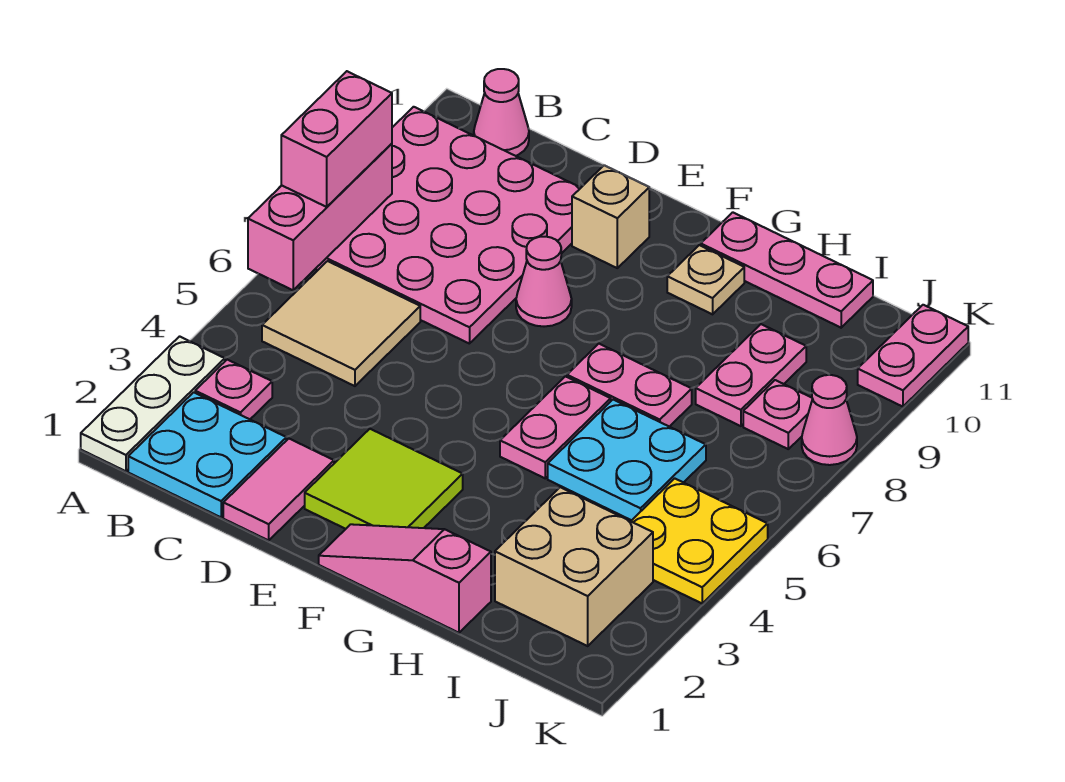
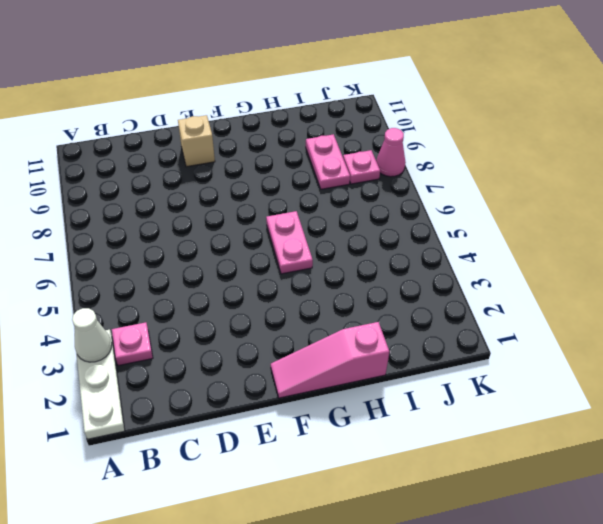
white 1x1 cone [72,308,112,362] -> none
none -> pink 4x4 plate [316,107,581,344]
none -> cyan 2x2 plate [128,392,286,517]
none -> tan 2x2 tile [262,261,420,386]

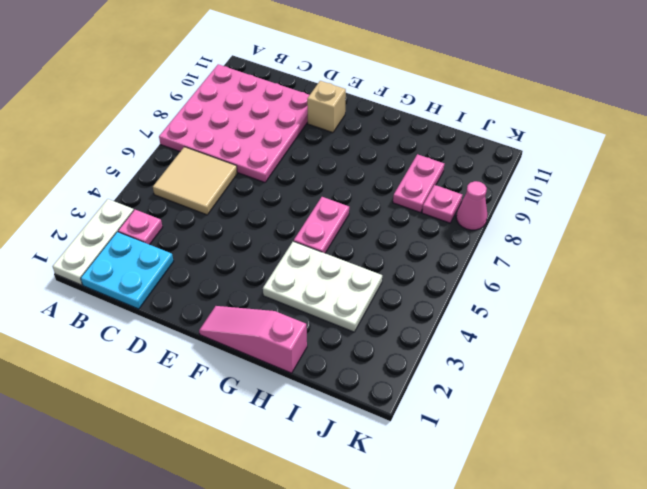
white 2x3 plate [263,241,382,332] -> tan 2x2 brick [495,487,653,646]
none -> pink 1x1 cone [474,69,529,156]
none -> pink 1x2 tile [223,439,334,540]
none -> lime 2x2 tile [305,429,463,529]

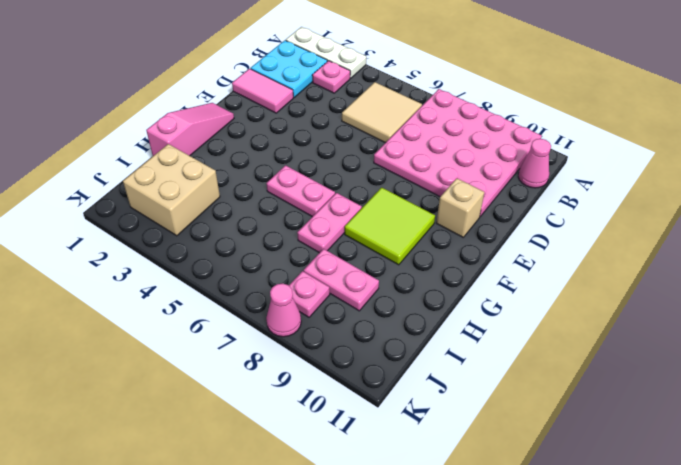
lime 2x2 tile [345,188,435,265] -> lime 2x2 tile moved to [305,429,463,529]
none -> pink 1x1 cone [516,237,572,327]
none -> tan 1x1 plate [667,245,744,314]
none -> pink 1x3 plate [701,212,873,328]

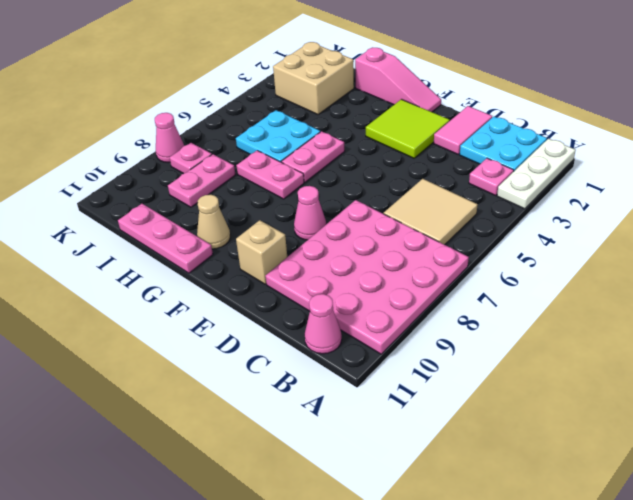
tan 1x1 cone [197,195,230,249] -> tan 1x1 plate [667,245,744,314]
none -> yellow 2x2 plate [631,478,768,603]
none -> pink 1x2 plate [858,305,968,407]
none -> pink 1x3 brick [248,144,392,290]

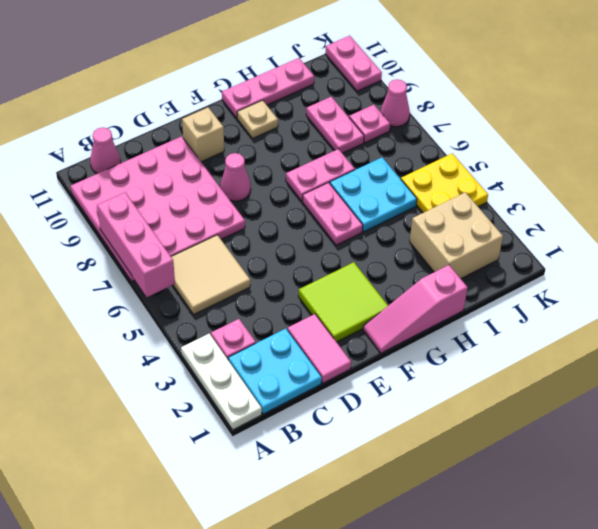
none -> pink 1x2 brick [281,71,392,207]

